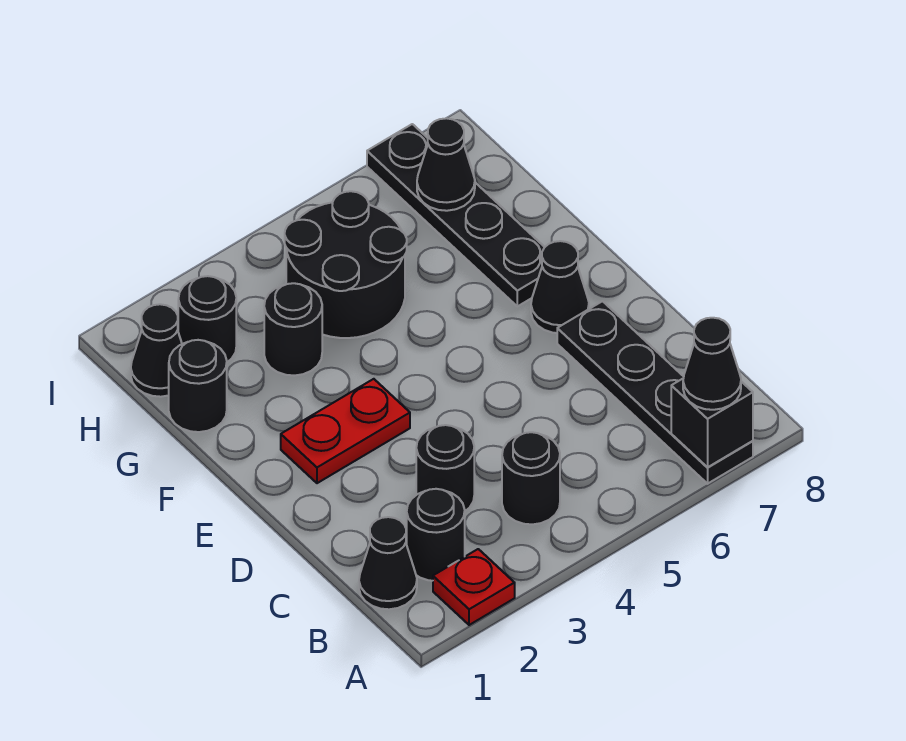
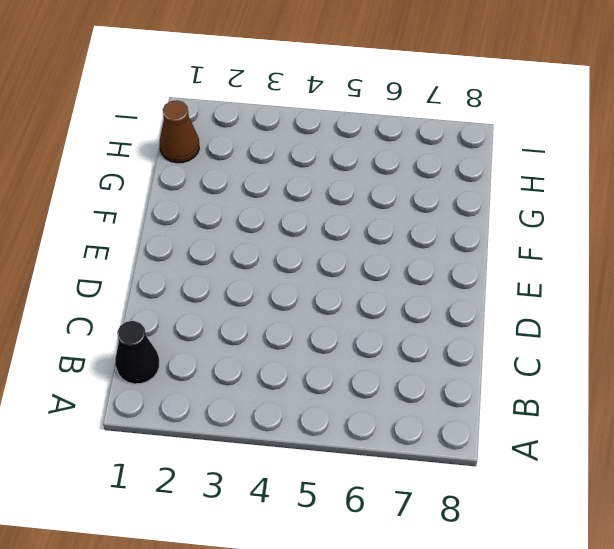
brown 1x1 cone [160,100,199,163] -> black 1x1 cone [131,304,182,397]
none -> red 1x1 plate [433,549,515,625]
none -> black 1x4 plate [557,301,753,484]
none -> black 1x1 round brick [407,489,465,581]

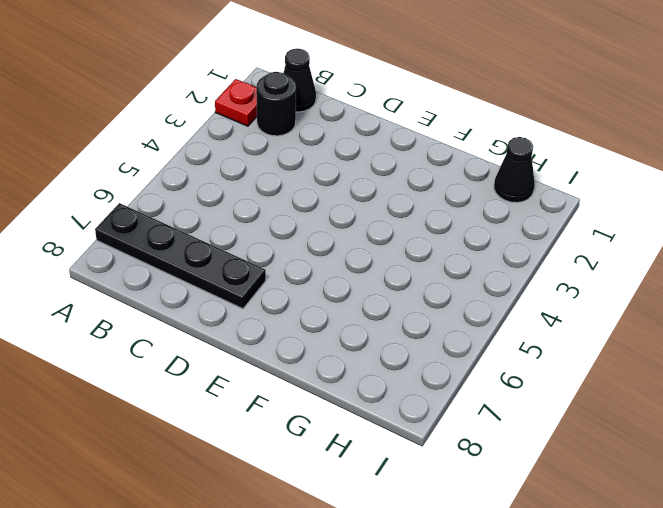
none -> black 1x1 round brick [502,432,560,524]
none -> black 1x1 round brick [416,425,474,511]
none -> red 1x2 plate [281,379,410,483]

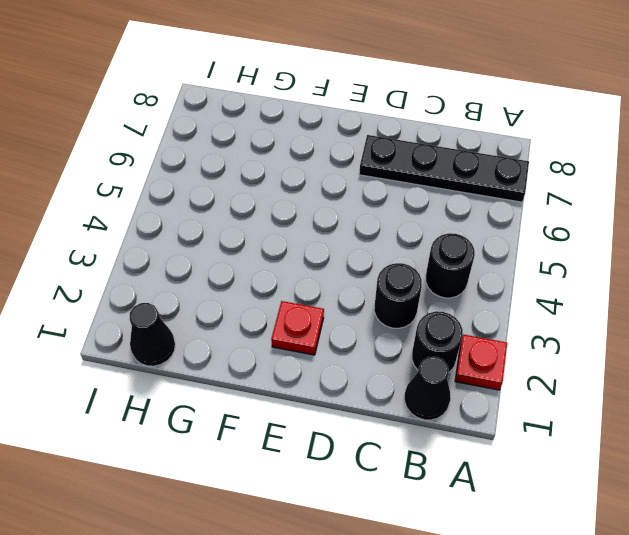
red 1x1 plate [271,301,324,355] -> red 1x2 plate [281,379,410,483]
none -> black 1x1 cone [531,241,589,333]
none -> black 1x4 plate [367,124,544,306]
none -> black 1x1 round brick [169,340,227,432]

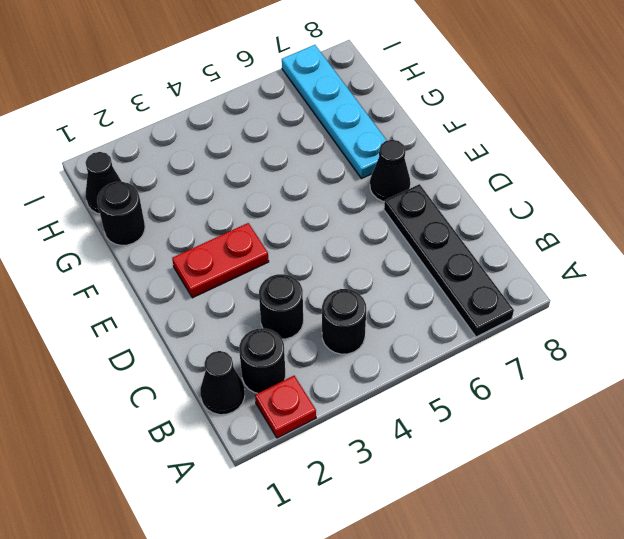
cyan 1x4 plate [282,45,387,179] -> black 1x4 plate [367,124,544,306]
none -> black 1x1 round brick [264,283,322,376]
none -> black 2x2 round brick [285,191,407,338]
none -> black 1x1 round brick [178,276,236,362]

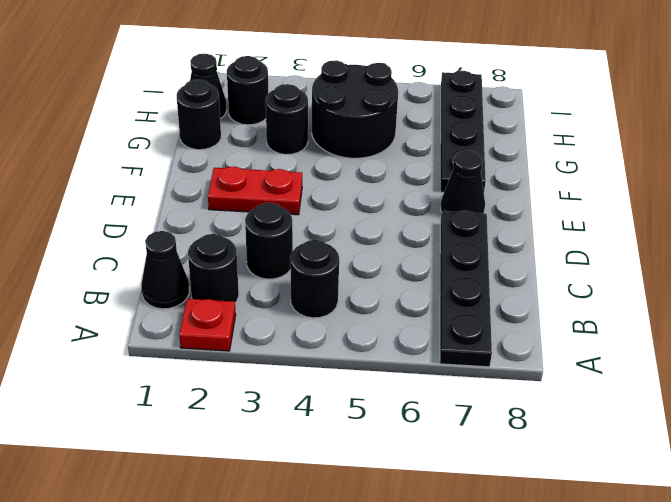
none -> black 1x1 brick [671,378,753,467]
none -> black 1x1 cone [417,118,475,211]
none -> black 1x1 cone [683,318,741,410]

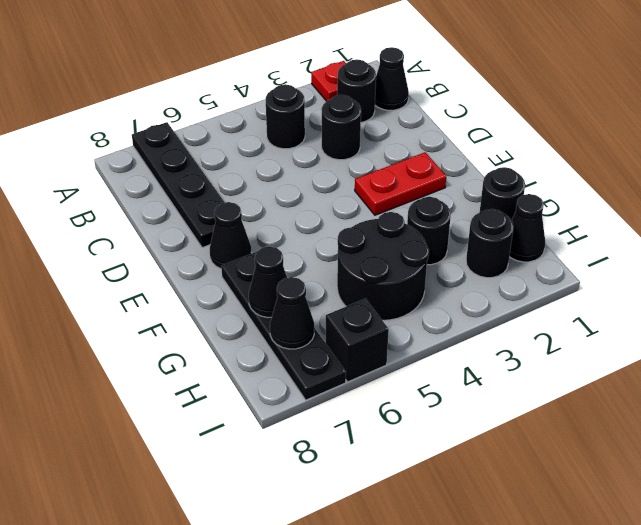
black 1x1 cone [249,247,287,318] -> black 1x1 cone moved to [683,318,741,410]
black 1x1 brick [326,299,389,382] -> black 1x1 brick moved to [671,378,753,467]

